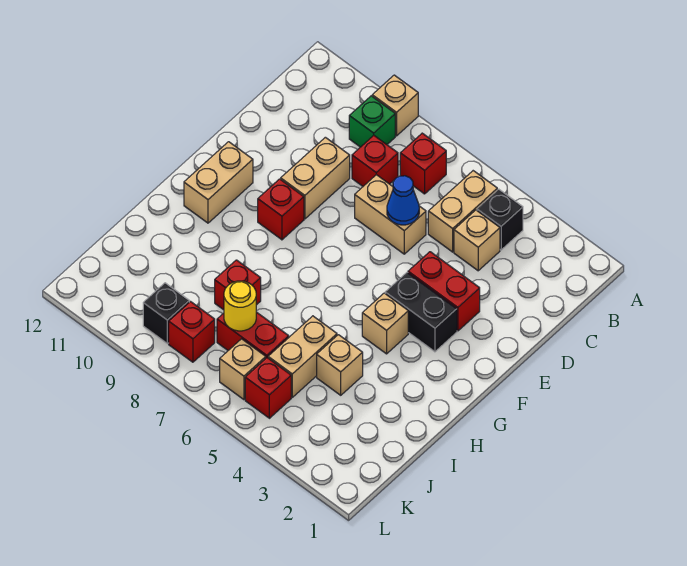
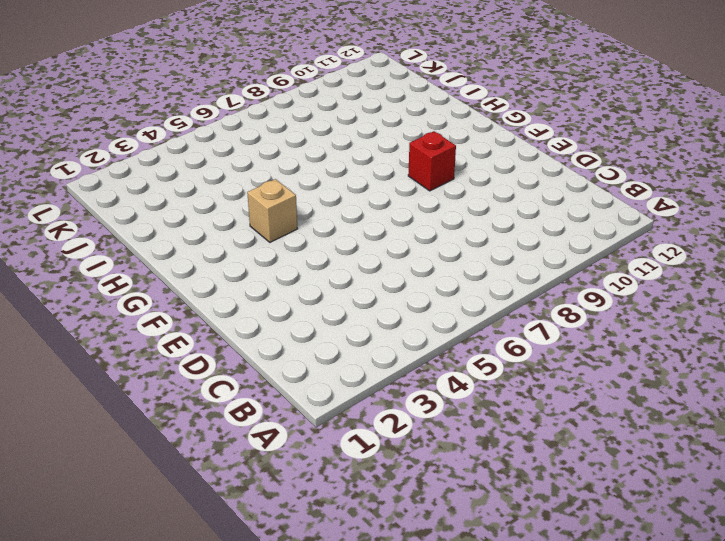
none -> tan 1x1 brick [372,75,418,136]
none -> black 1x1 brick [477,189,523,250]
none -> tan 1x2 brick [428,171,497,252]

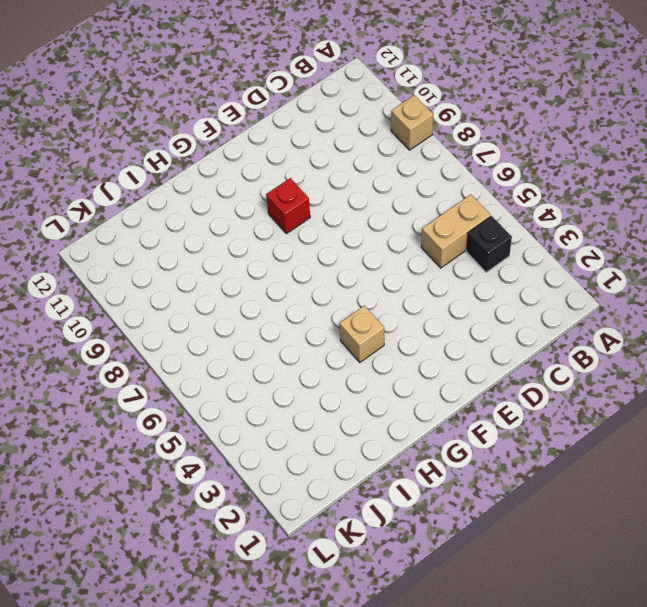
none -> red 1x1 brick [400,133,446,194]
none -> green 1x1 brick [349,96,395,147]
none -> tan 1x1 brick [454,210,500,271]

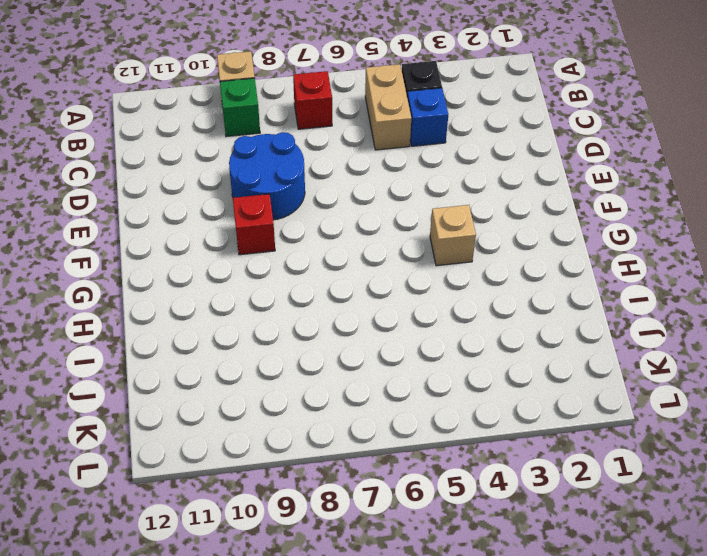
blue 1x1 brick [407,88,448,146] -> tan 1x1 brick [454,210,500,271]
blue 2x2 round brick [229,132,305,220] -> tan 1x2 brick [281,137,350,219]
none -> red 1x1 brick [352,135,398,186]
none -> tan 1x2 brick [355,175,426,254]
none -> red 1x2 brick [408,252,480,331]

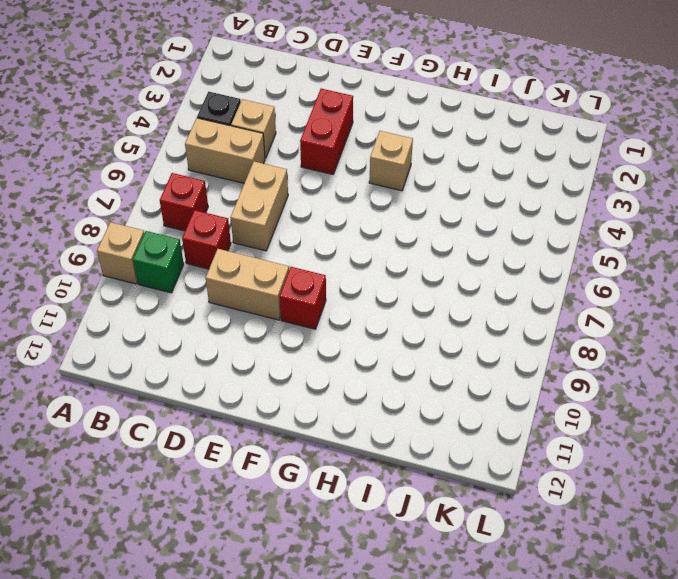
none -> black 1x2 brick [385,272,457,352]
none -> tan 1x2 brick [184,142,253,223]
none -> tan 1x1 brick [317,335,363,395]

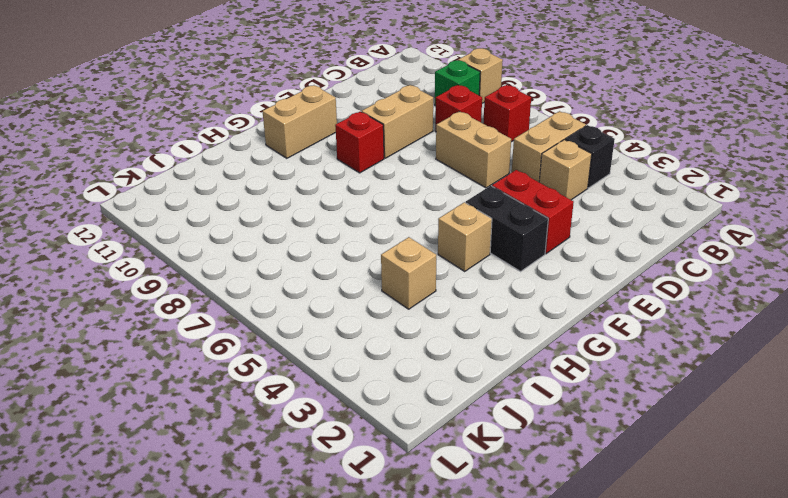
none -> tan 1x2 brick [268,316,337,397]
none -> red 1x1 brick [215,260,261,310]
none -> red 1x2 brick [217,312,289,358]

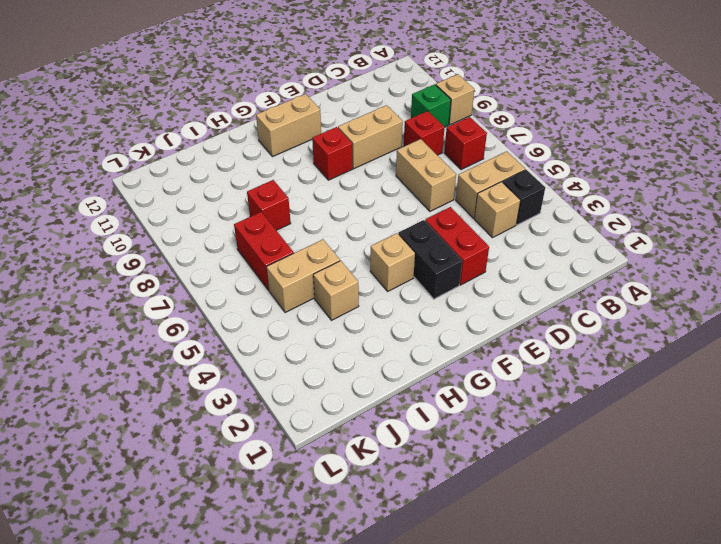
none -> red 1x1 brick [245,358,291,418]
none -> tan 1x1 brick [220,339,266,400]
none -> red 1x1 brick [169,302,215,362]

